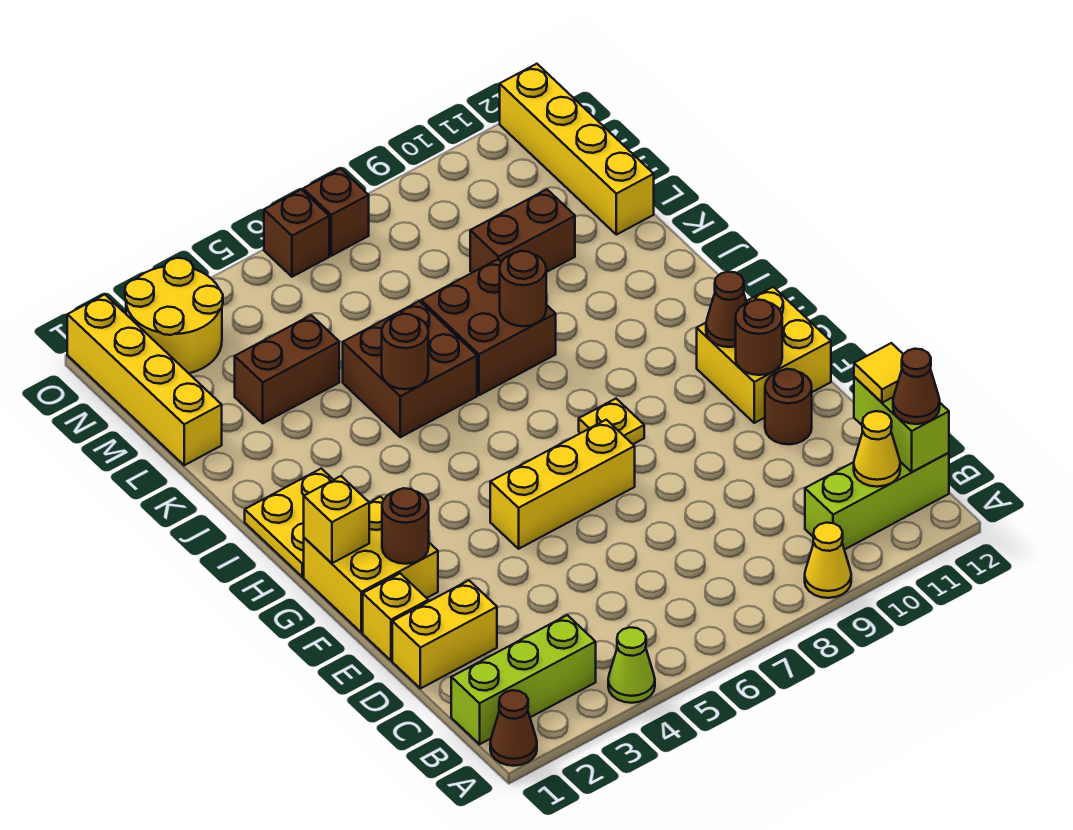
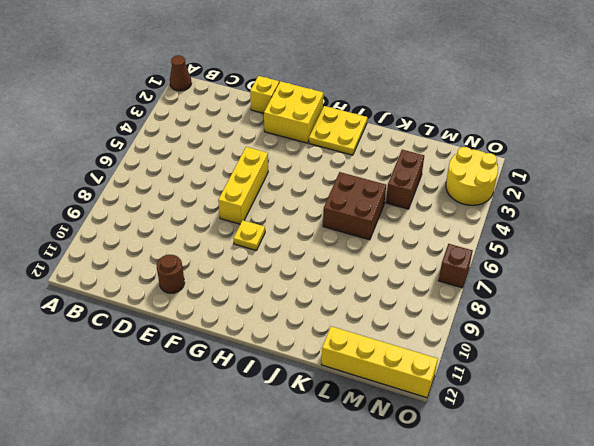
none -> lime 1x1 cone [608,627,655,703]
none -> yellow 1x1 cone [805,523,851,598]
none -> lime 1x3 brick [451,615,596,744]
none -> lime 1x3 brick [805,453,949,550]

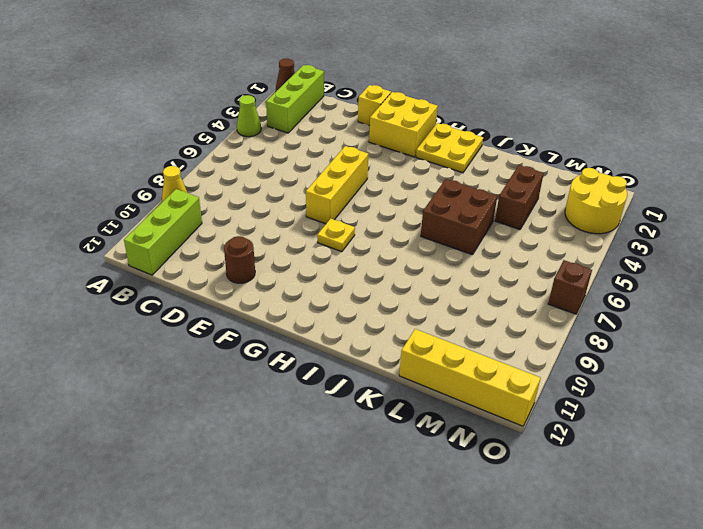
none -> yellow 1x2 brick [392,580,497,689]
none -> yellow 2x2 brick [697,287,831,423]
none -> brown 2x2 brick [421,259,556,395]
none -> yellow 1x4 brick [67,294,222,465]

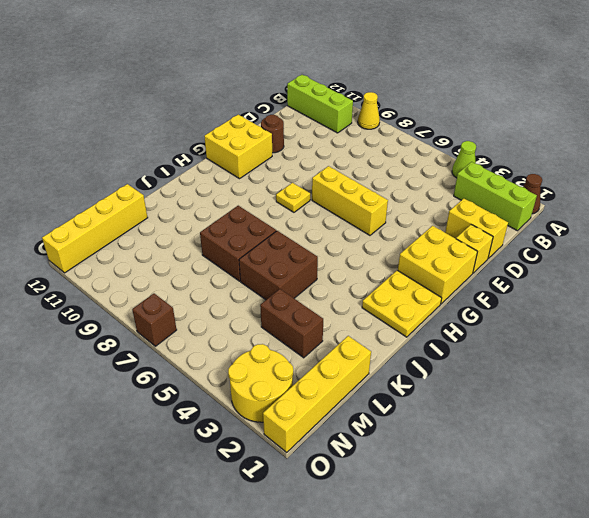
none -> brown 1x2 brick [470,189,575,273]
none -> brown 1x1 brick [264,190,329,277]
none -> yellow 1x1 cone [854,411,900,487]
none -> lime 1x2 brick [854,377,949,472]

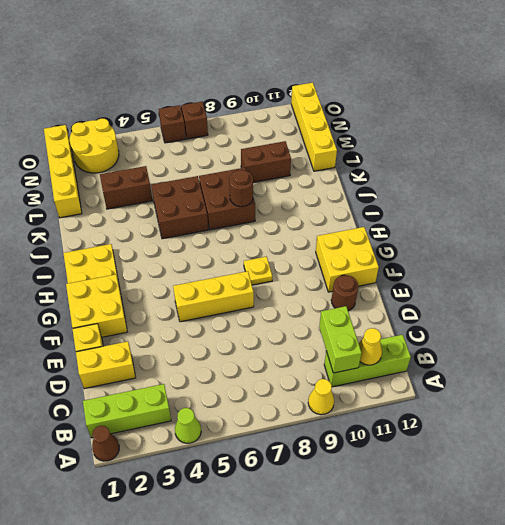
lime 1x2 brick [319,306,362,373] -> lime 1x2 brick moved to [854,377,949,472]
none -> brown 1x1 round brick [382,488,429,564]
none -> brown 1x1 round brick [736,300,782,375]
none -> yellow 1x1 brick [304,476,369,563]
none -> brown 1x1 cone [706,272,747,347]

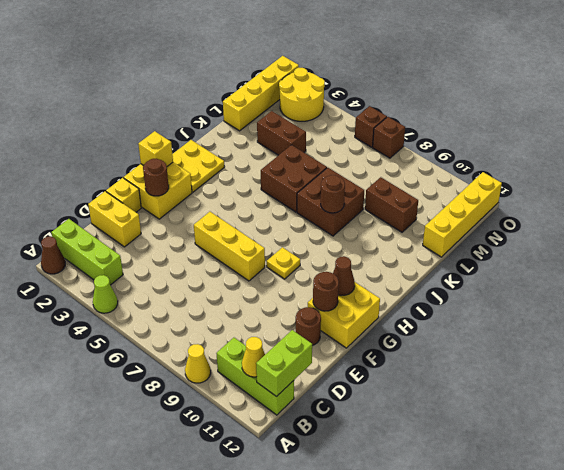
none -> brown 1x1 round brick [382,314,428,389]
none -> brown 1x1 cone [893,349,940,424]
none -> yellow 1x1 tile [854,343,903,403]

